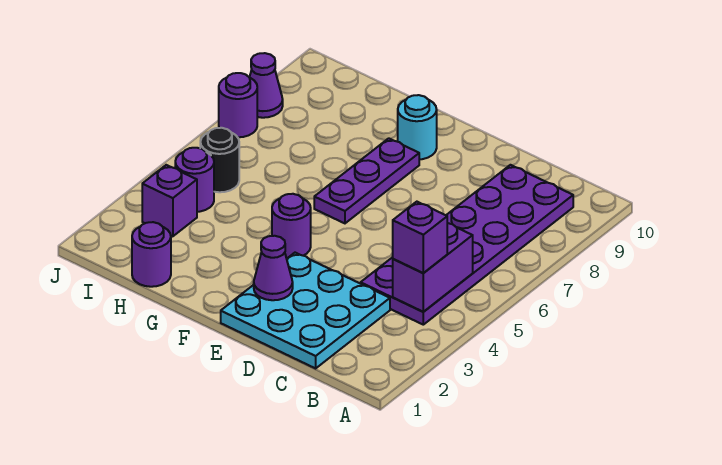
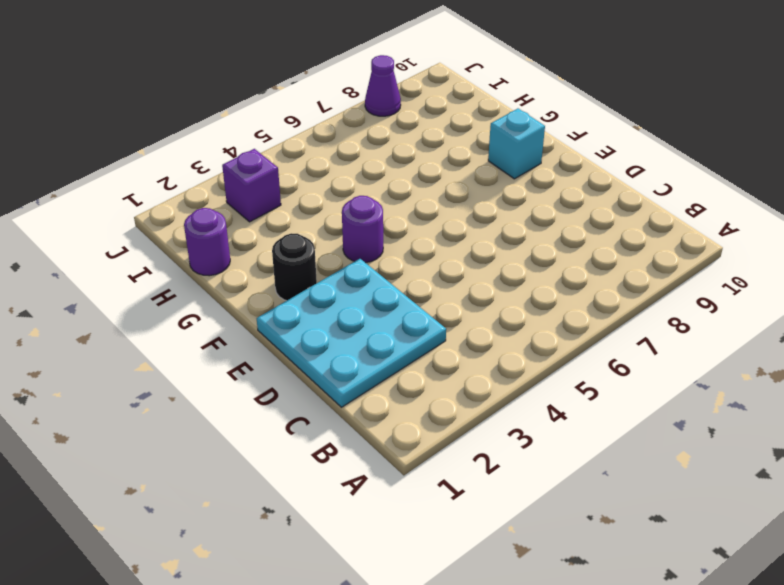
black 1x1 round brick [272,233,317,301] -> black 1x1 round brick moved to [200,128,239,192]
cyan 1x1 brick [488,109,545,179] -> cyan 1x1 round brick [398,95,437,159]
none -> purple 2x6 plate [361,165,573,325]
none -> purple 1x3 plate [314,138,419,223]
none -> purple 1x1 round brick [175,148,214,212]

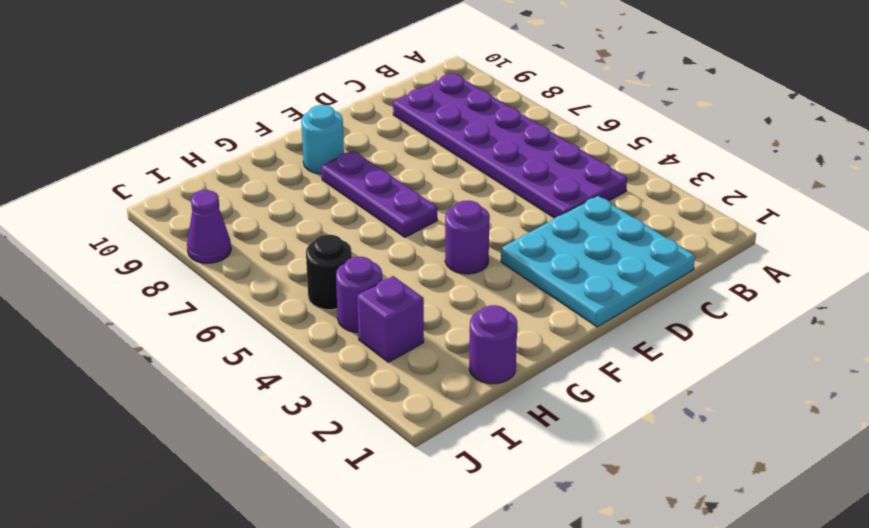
none -> purple 1x1 round brick [219,73,257,137]
none -> purple 1x2 brick [393,223,473,312]
none -> purple 1x1 cone [254,236,293,300]

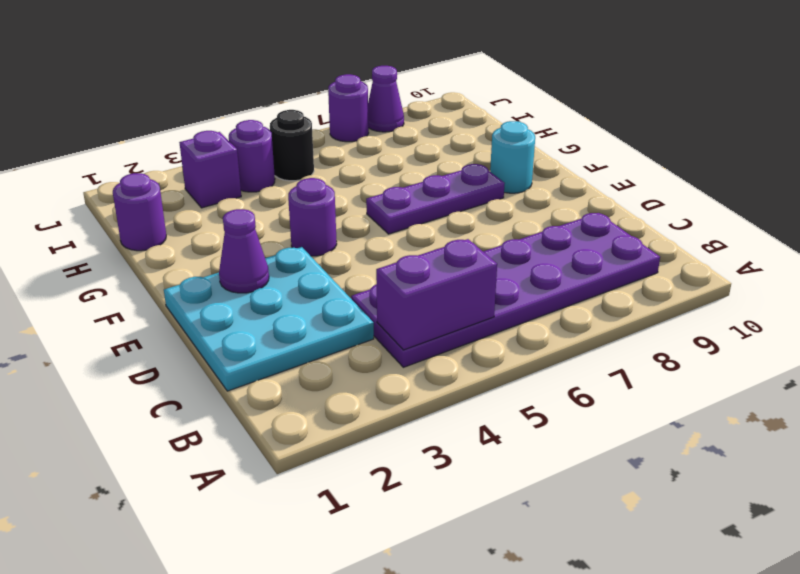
none -> purple 1x1 brick [393,202,447,273]

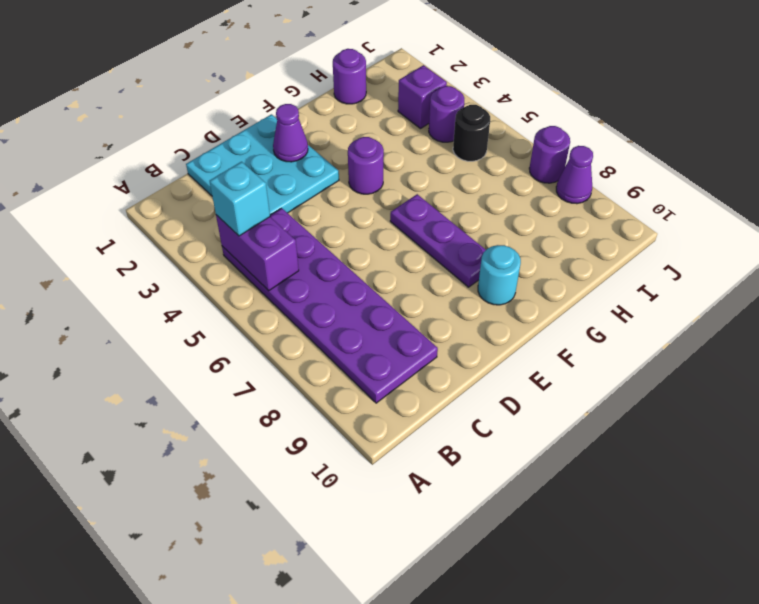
cyan 1x1 brick [210,162,270,236] -> purple 1x1 brick [393,202,447,273]

